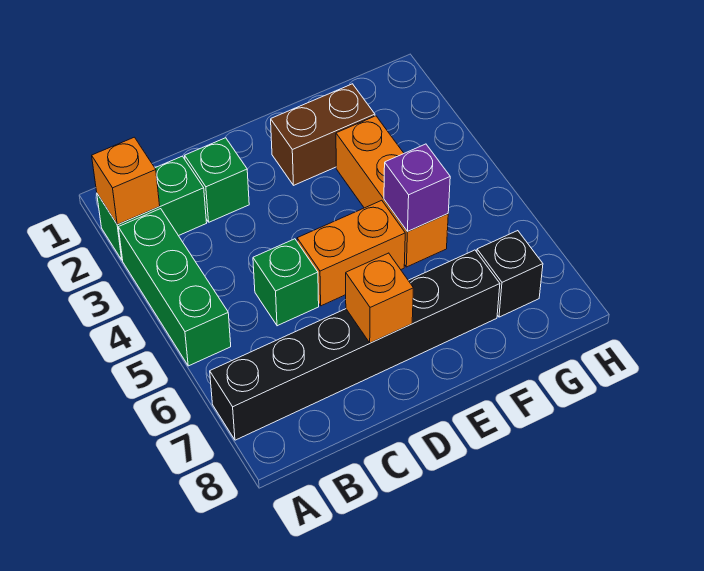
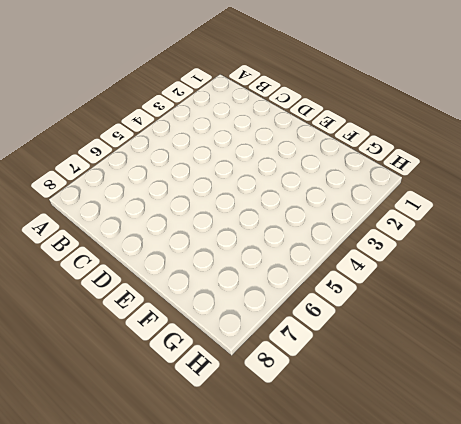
none -> green 1x2 brick [97,156,207,260]
none -> green 1x3 brick [118,209,231,366]
none -> black 1x6 brick [210,250,500,440]

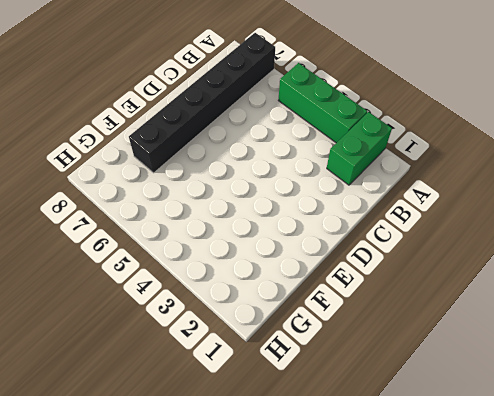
none -> green 1x1 brick [185,138,249,222]
none -> green 1x1 brick [253,239,319,326]
none -> orange 1x2 brick [297,200,405,306]

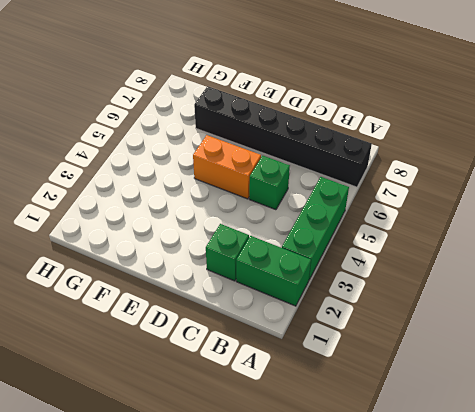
none -> brown 1x2 brick [271,84,375,185]
none -> orange 1x3 brick [336,116,448,267]
none -> black 1x1 brick [477,231,543,317]

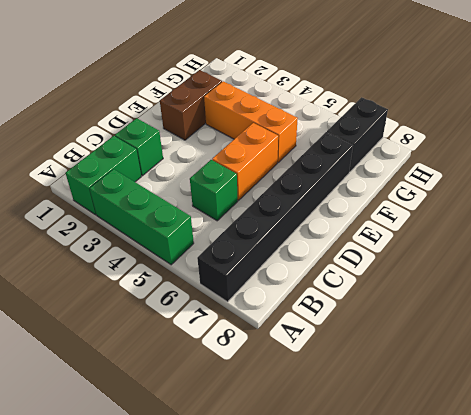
black 1x2 brick [327,97,388,172] -> black 1x1 brick [477,231,543,317]
none -> orange 1x1 brick [92,137,160,224]
none -> orange 1x1 brick [346,253,413,343]
none -> purple 1x1 brick [384,144,450,231]

